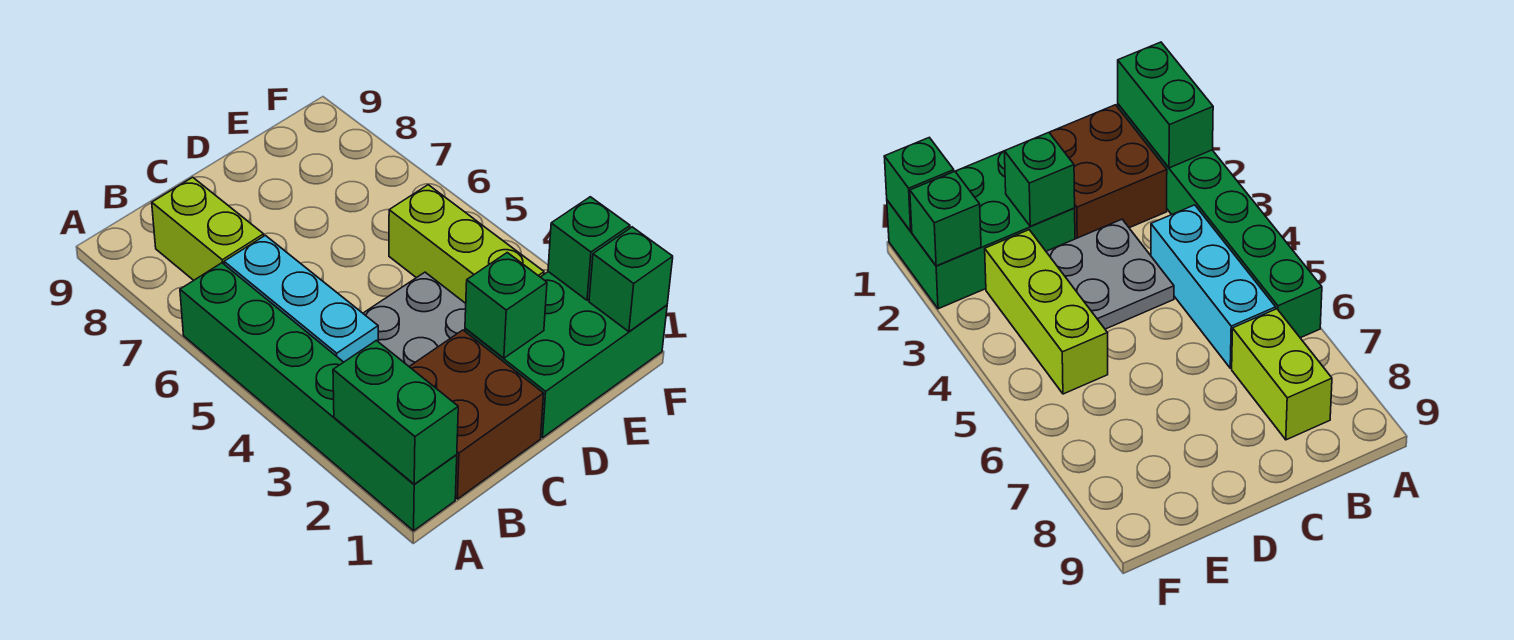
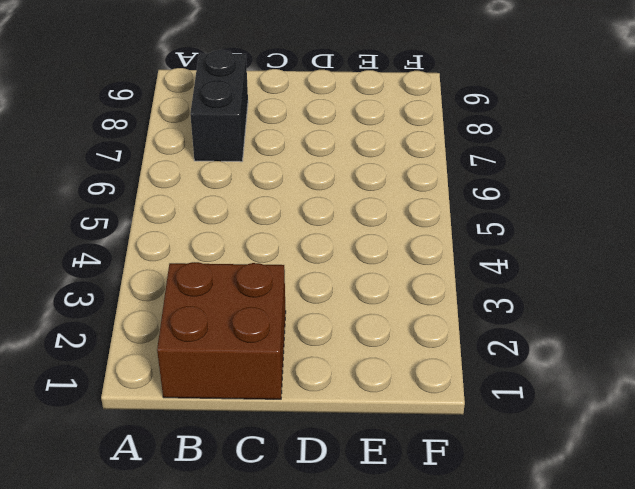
black 1x2 brick [190,50,248,162] -> lime 1x2 brick [152,177,264,280]
none -> green 1x6 brick [180,263,457,531]
none -> cyan 1x3 brick [224,235,378,362]

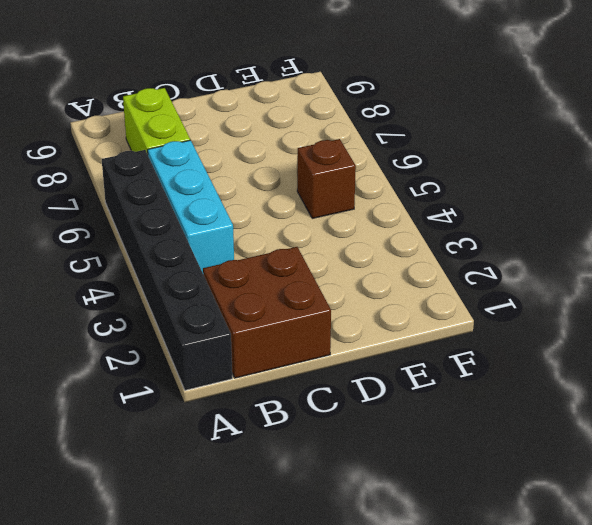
black 1x6 brick [102,150,232,390] -> green 1x6 brick [180,263,457,531]
brown 1x1 brick [297,139,356,218] -> lime 1x3 brick [389,185,544,303]
none -> grey 2x2 plate [363,272,466,366]
none -> green 2x3 brick [465,272,667,438]

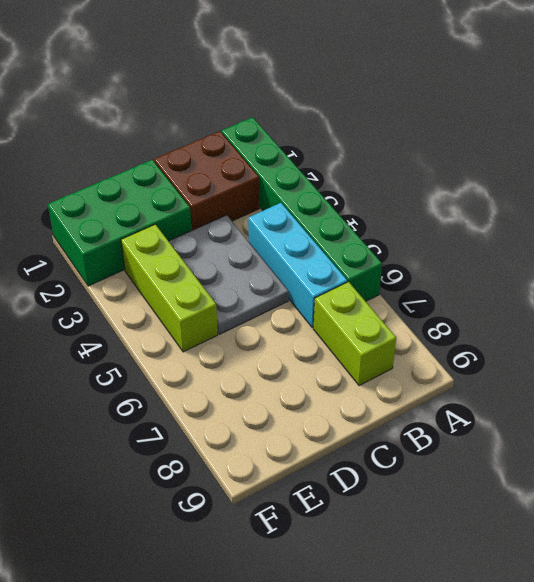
grey 2x3 plate [169,215,289,334] -> grey 2x2 plate [363,272,466,366]
none -> green 1x2 brick [333,340,458,484]
none -> green 1x1 brick [465,253,547,358]

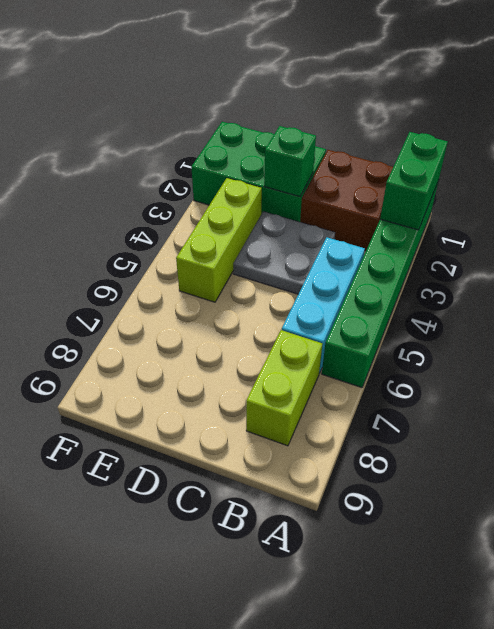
none -> green 1x1 brick [589,227,673,332]
none -> green 1x1 brick [548,197,630,300]

